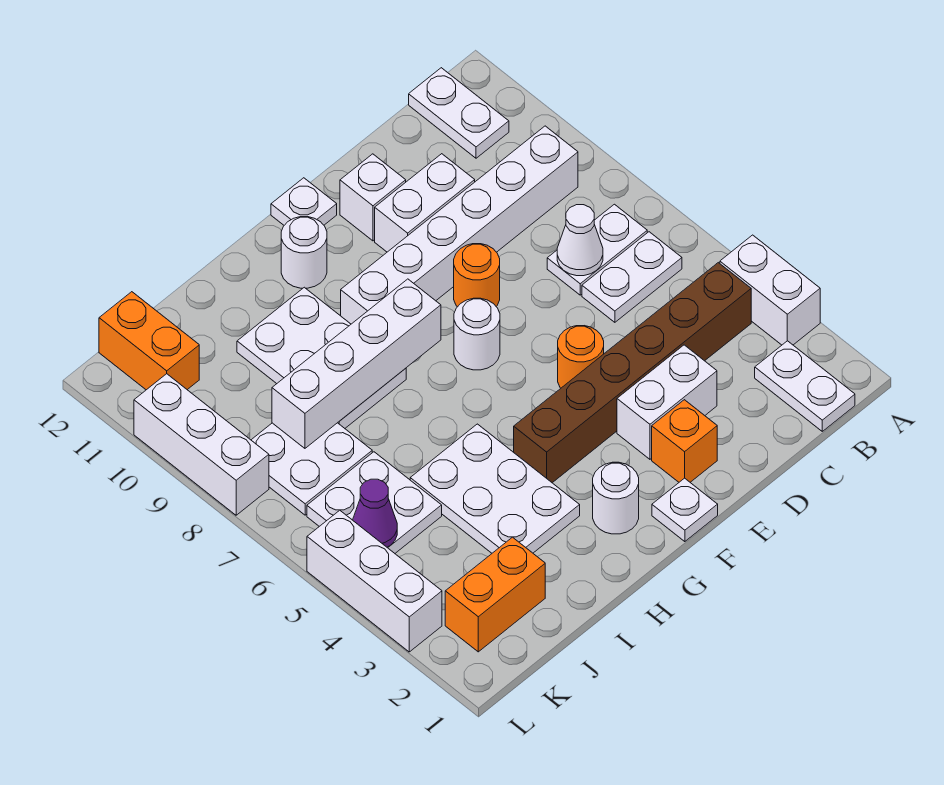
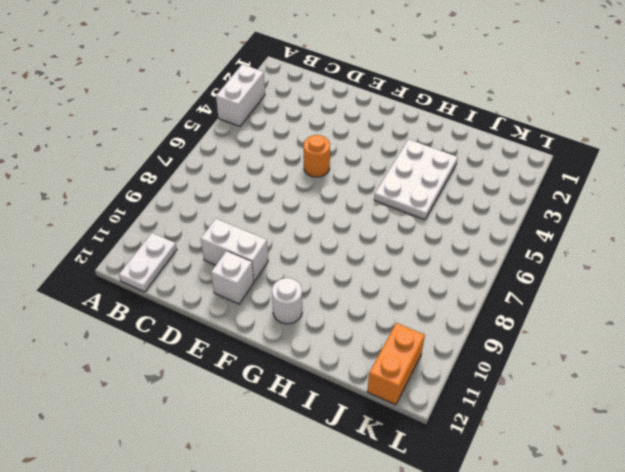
none -> white 1x2 plate [755,341,855,431]
none -> brown 1x6 brick [514,263,751,483]
none -> white 1x2 plate [582,232,682,322]

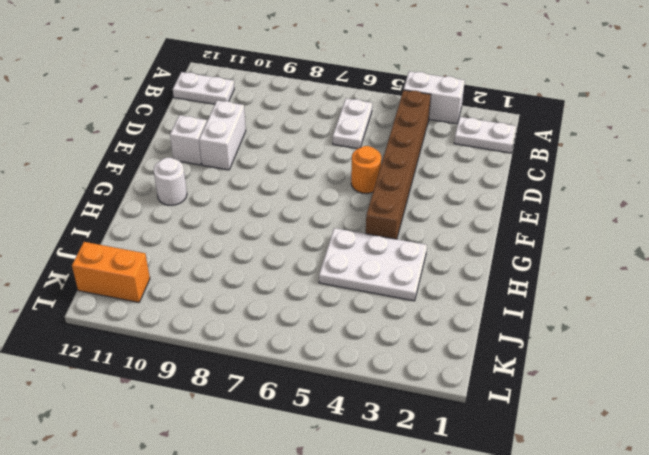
none -> white 1x2 plate [547,204,647,295]
none -> white 1x6 brick [341,126,578,324]
none -> white 1x2 brick [617,345,717,459]

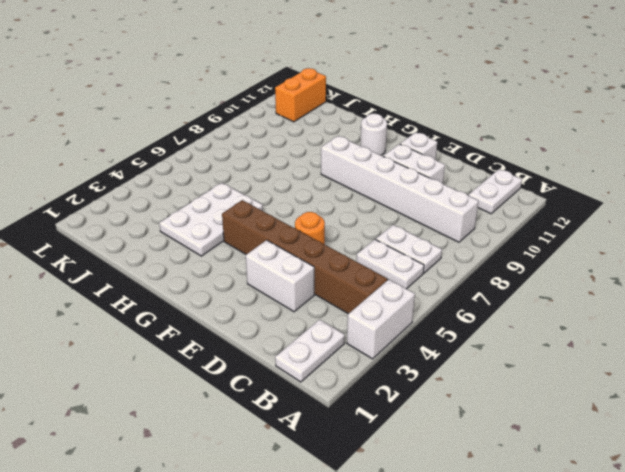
none -> orange 1x1 brick [652,400,717,482]
none -> orange 1x1 round brick [454,244,500,307]
none -> white 1x1 plate [652,478,718,542]

